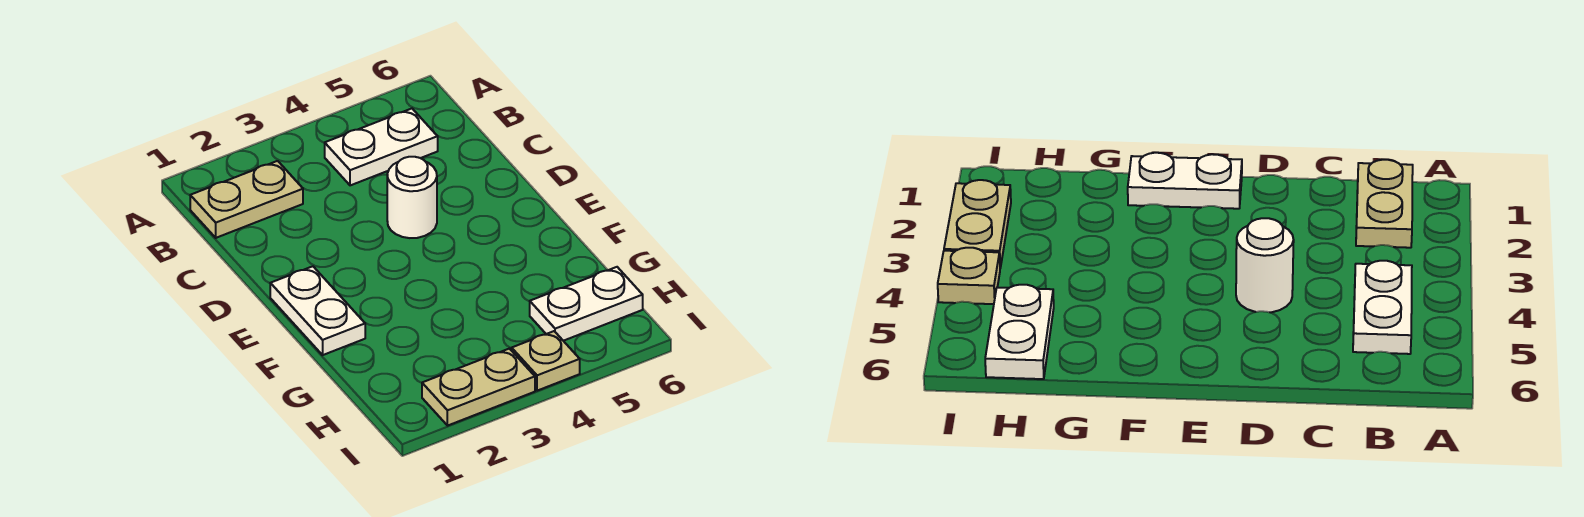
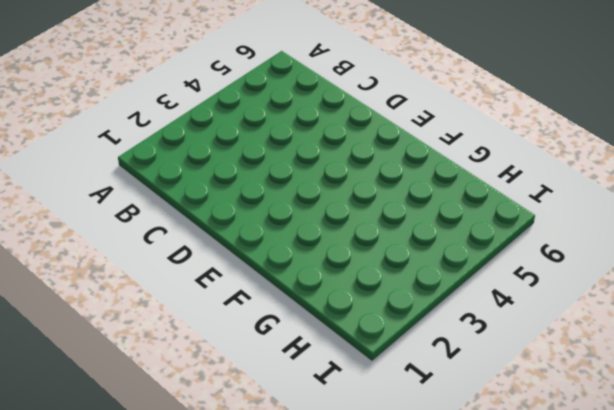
none -> tan 1x2 plate [190,161,303,238]
none -> white 1x2 plate [325,109,438,185]

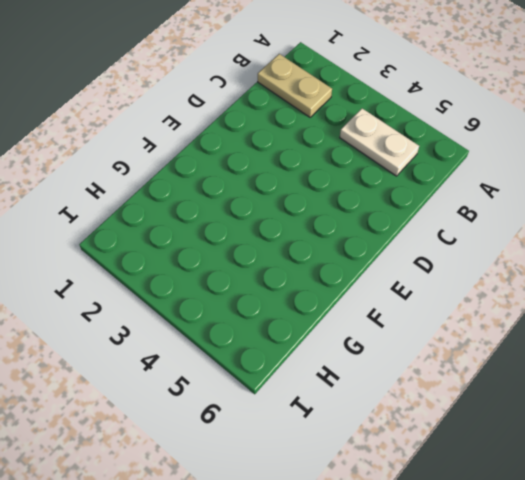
none -> white 1x1 round brick [387,157,437,238]
none -> white 1x2 plate [270,266,365,355]

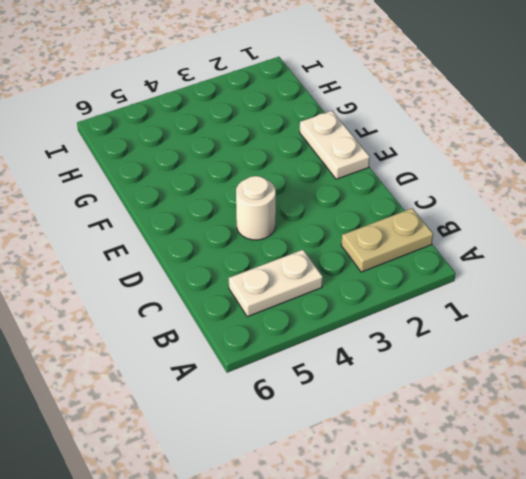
none -> white 1x2 plate [530,267,643,341]
none -> tan 1x2 plate [422,349,535,426]

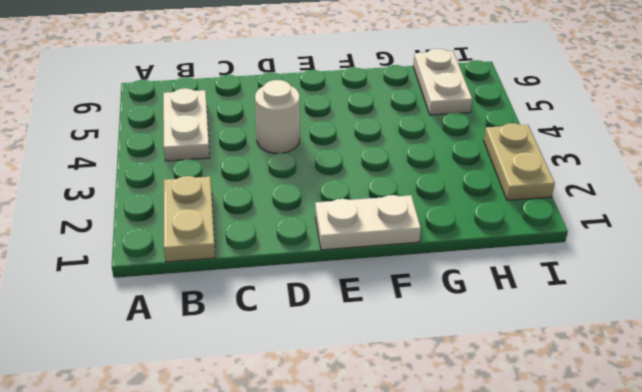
none -> tan 1x1 plate [512,331,580,391]

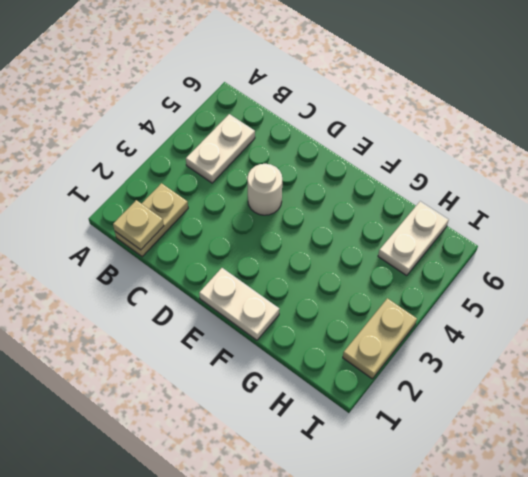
tan 1x1 plate [113,200,164,250] -> tan 1x1 plate moved to [512,331,580,391]

